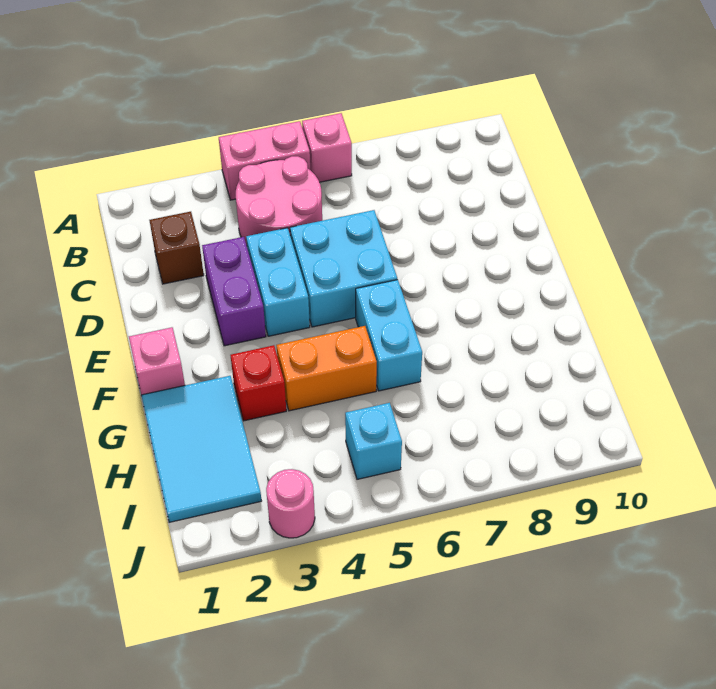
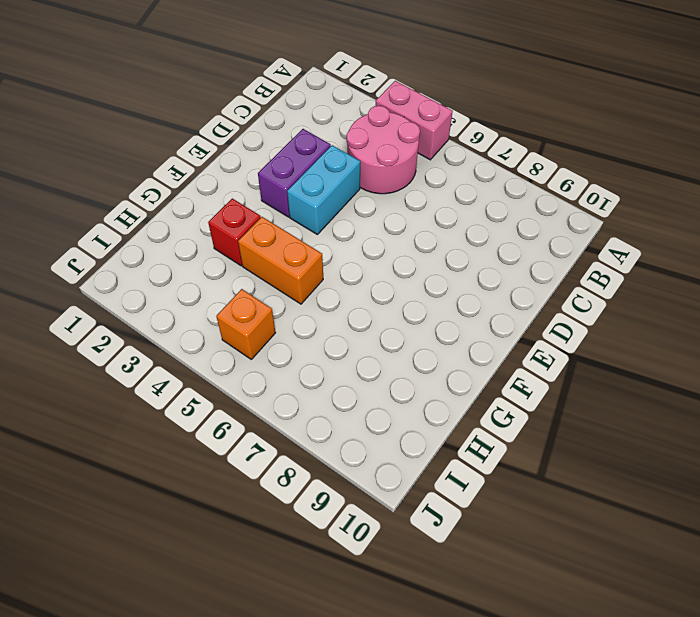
orange 1x1 brick [216,289,276,359] -> cyan 1x1 brick [345,403,402,479]
none -> pink 1x1 brick [302,113,352,182]
none -> brown 1x1 brick [149,212,204,284]
none -> cyan 2x2 brick [290,210,397,327]

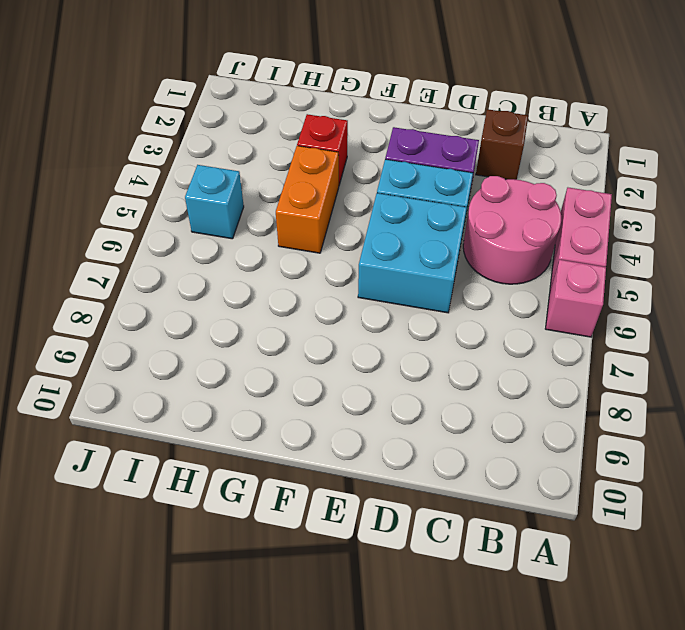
none -> pink 1x1 brick [129,327,185,395]
none -> cyan 1x2 brick [356,280,422,391]
none -> cyan 2x3 tile [141,376,261,522]

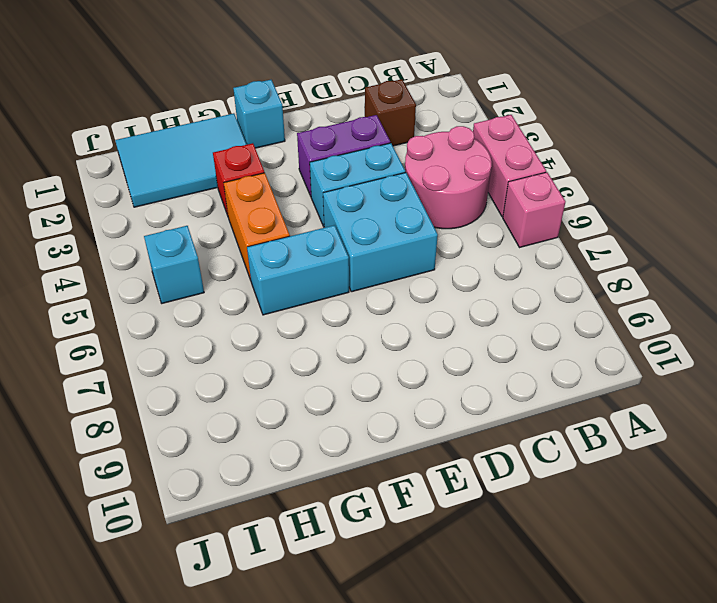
cyan 1x1 brick [233,80,285,148] -> pink 1x1 brick [129,327,185,395]
none -> pink 1x1 round brick [266,469,315,538]

